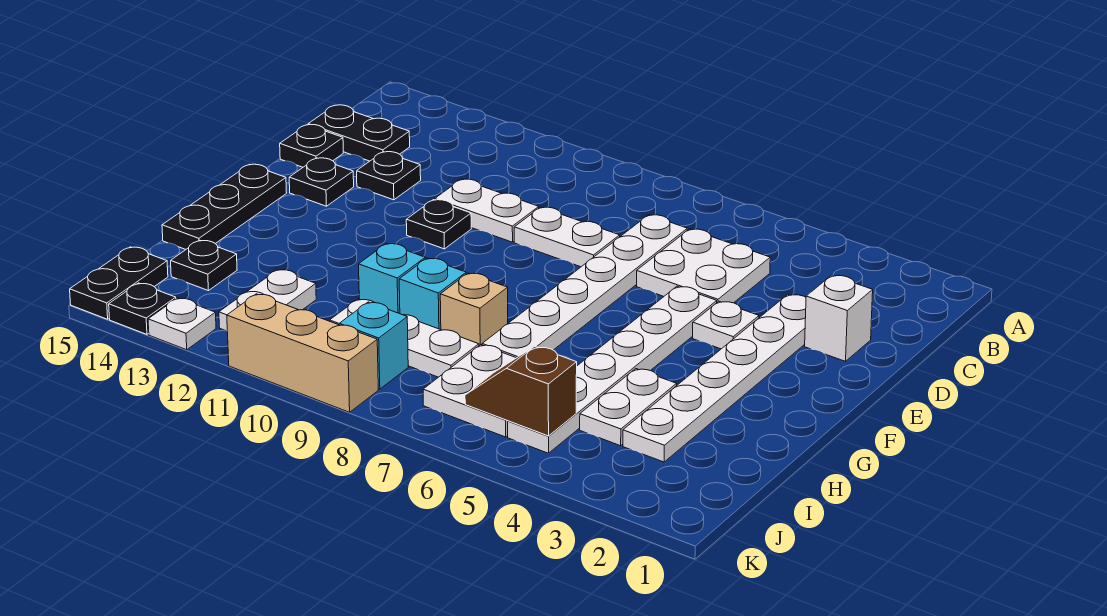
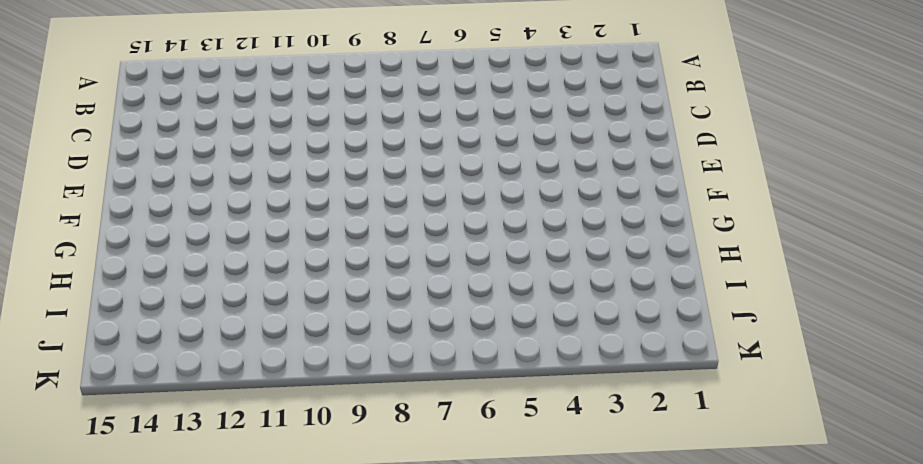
none -> white 2x2 plate [637,229,770,303]
none -> white 1x6 plate [482,215,687,358]
none -> black 1x2 plate [308,105,410,161]

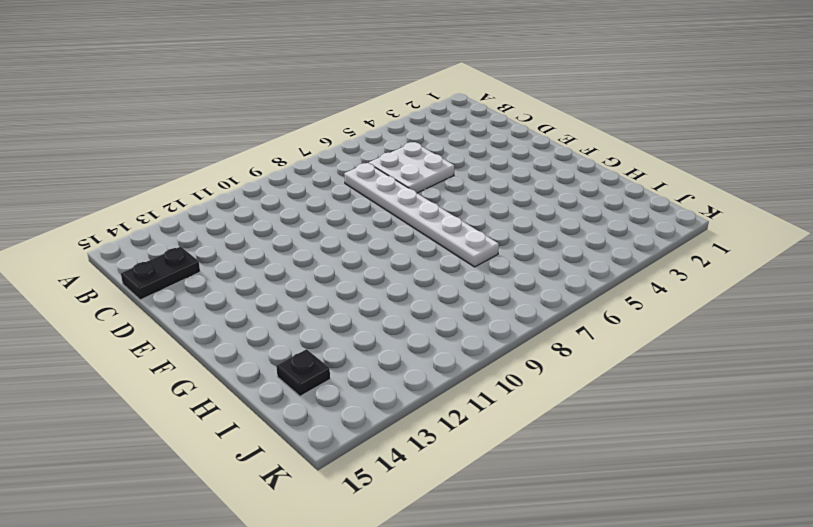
none -> white 1x1 brick [805,275,873,361]
none -> white 1x6 plate [623,294,806,462]
none -> white 1x2 plate [514,207,620,267]

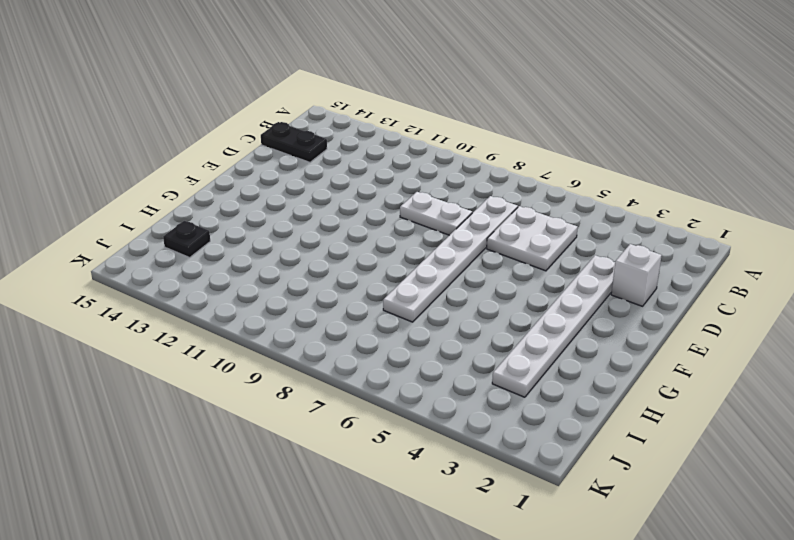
none -> white 1x2 plate [435,179,539,242]
none -> black 1x1 plate [357,152,421,200]
none -> black 1x1 plate [280,125,343,167]

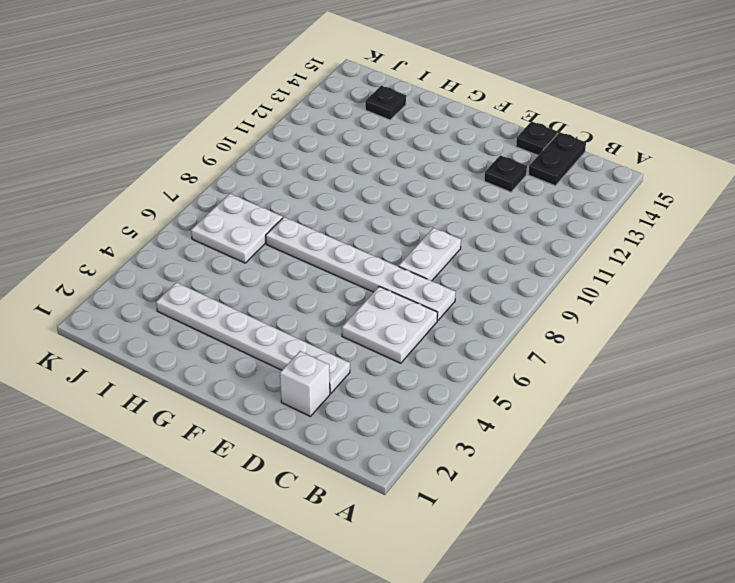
none -> white 1x2 plate [435,179,539,242]
none -> white 1x1 plate [693,301,759,349]
none -> white 1x6 plate [508,286,717,453]

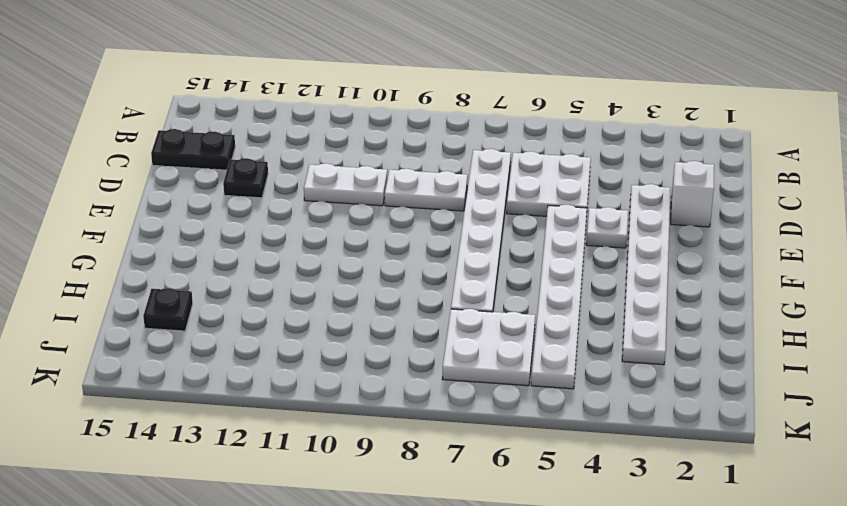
none -> black 1x1 plate [280,125,343,167]
none -> black 1x1 plate [406,200,471,249]
none -> black 1x1 plate [289,158,354,206]

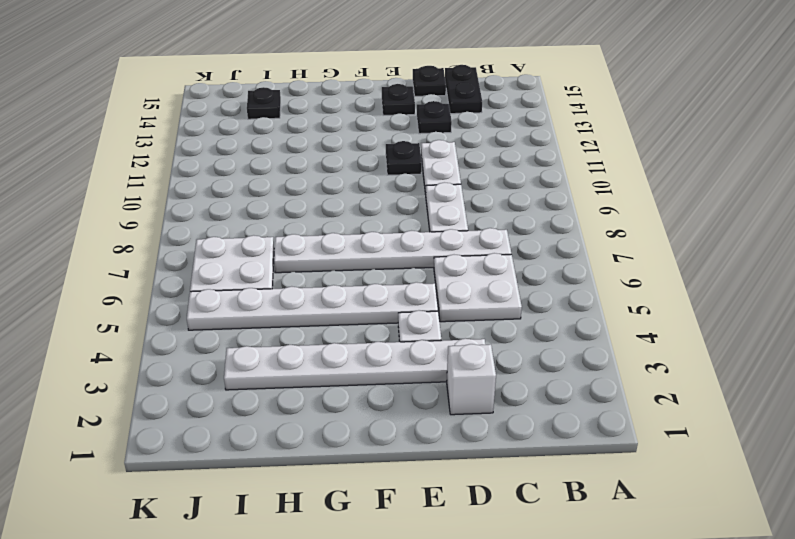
none -> black 1x3 plate [162,164,286,249]
none -> white 1x2 plate [580,369,677,446]
none -> tan 1x1 brick [440,273,508,346]

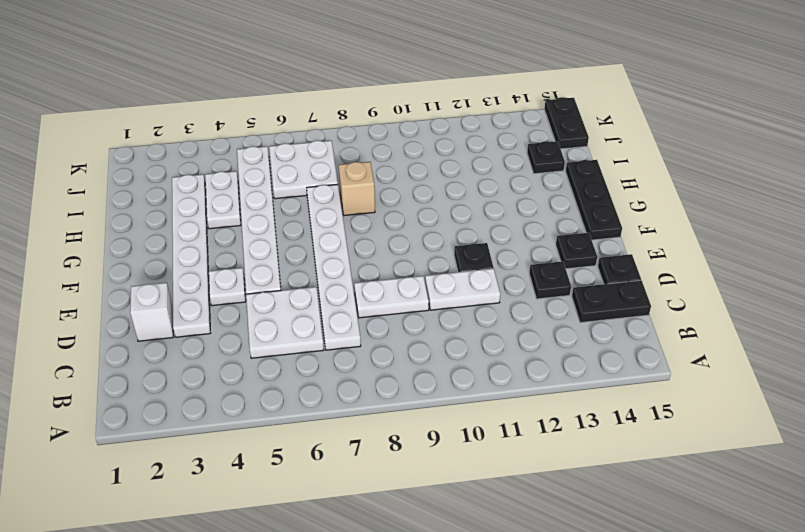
none -> cyan 1x1 brick [399,258,466,330]
none -> cyan 1x1 brick [359,243,425,314]
none -> white 1x3 plate [330,299,479,377]

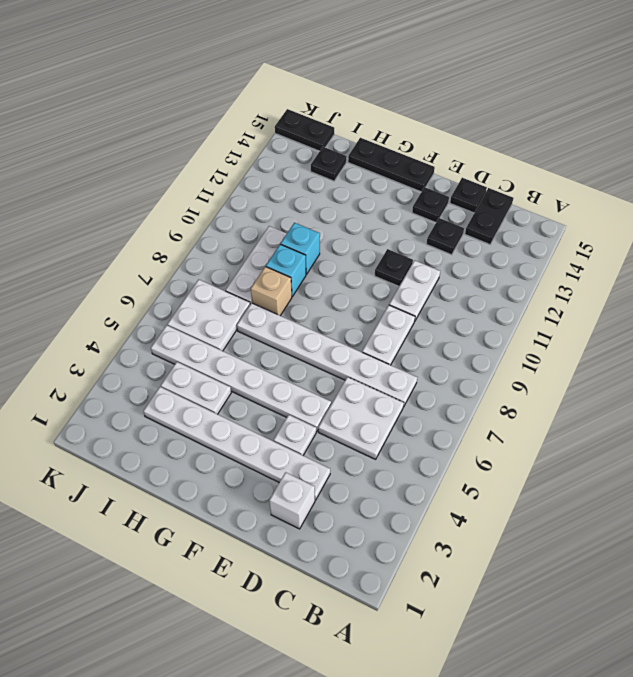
none -> white 1x2 plate [219,270,316,331]
none -> cyan 1x1 brick [339,302,408,389]
none -> tan 1x3 brick [227,294,378,412]

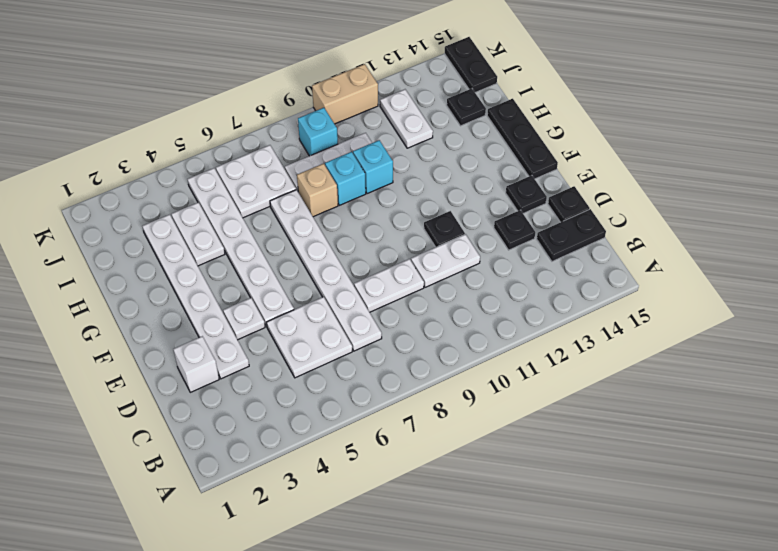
tan 1x2 brick [312,64,378,124] -> tan 1x3 brick [227,294,378,412]
none -> white 1x1 plate [148,298,216,350]
none -> black 1x1 plate [109,283,176,334]
none -> brown 1x2 slope [465,346,577,436]

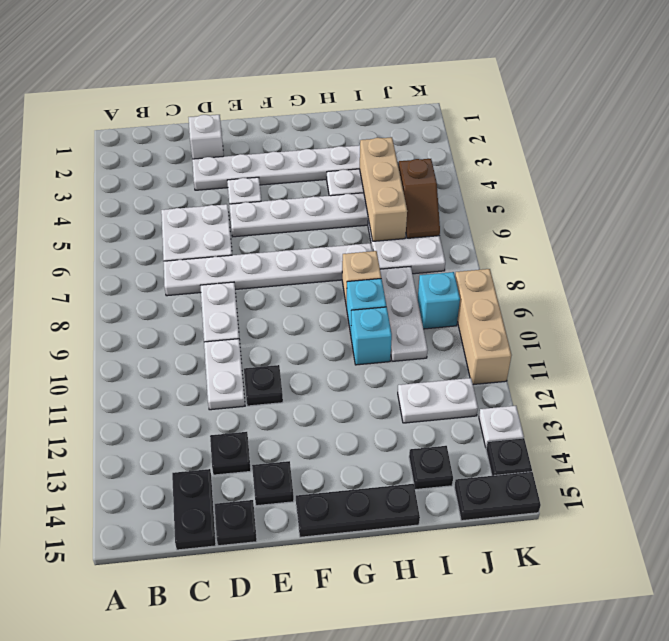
tan 1x3 brick [360,137,407,241] -> none

